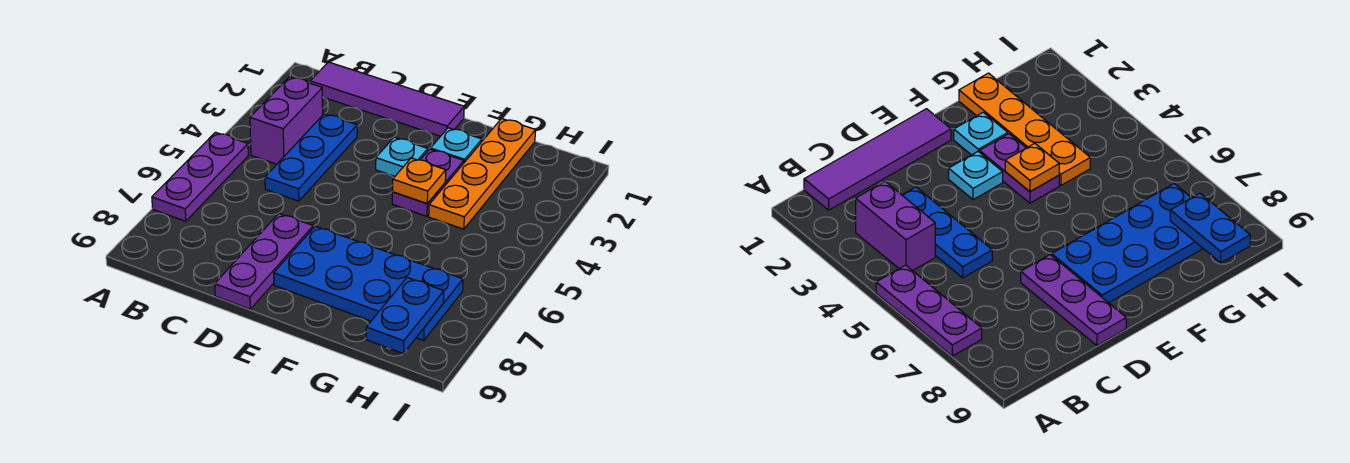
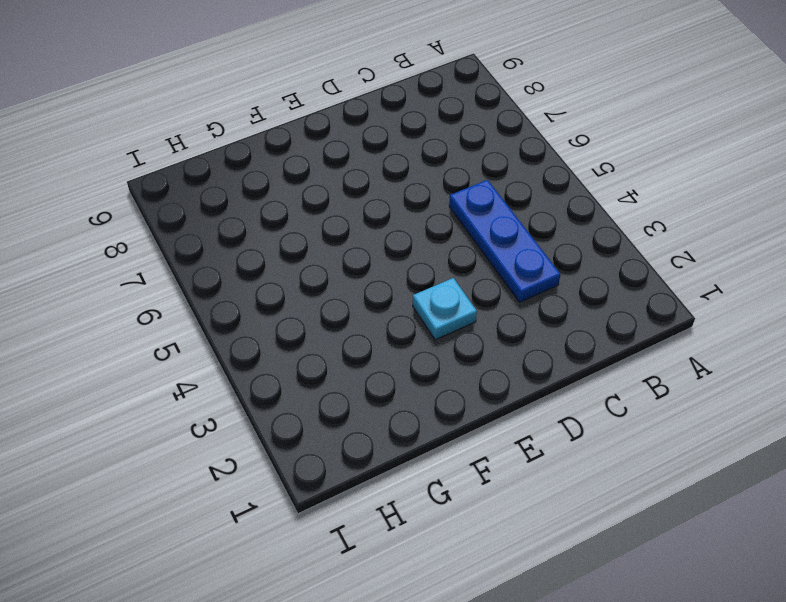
none -> purple 1x3 plate [152,132,248,221]
none -> purple 1x4 tile [310,62,464,136]
none -> purple 1x2 brick [250,77,323,164]

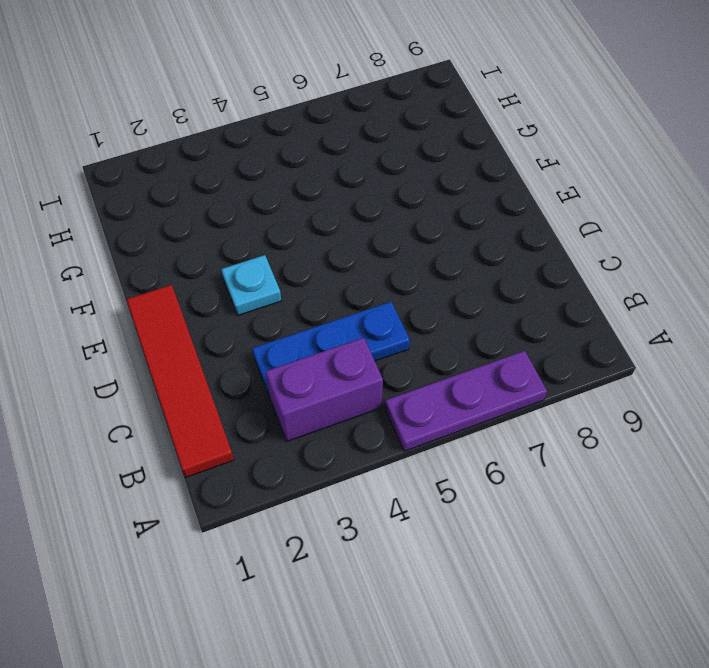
red 1x4 tile [126,285,234,478] -> purple 1x4 tile [310,62,464,136]
none -> purple 1x3 plate [215,214,313,309]
none -> blue 2x4 plate [274,226,463,340]
none -> cyan 1x1 plate [430,128,482,162]

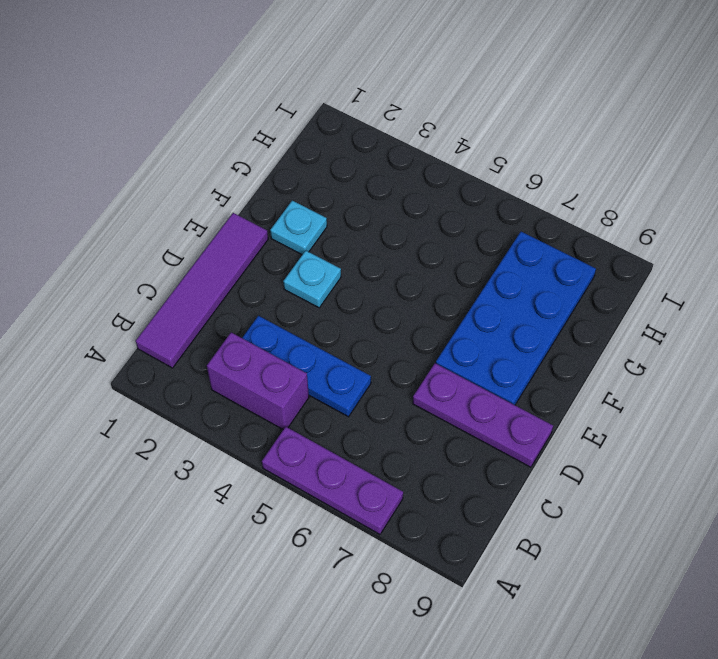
none -> purple 1x2 plate [392,149,464,216]
none -> orange 1x4 plate [429,119,536,229]
none -> orange 1x1 plate [393,158,446,203]

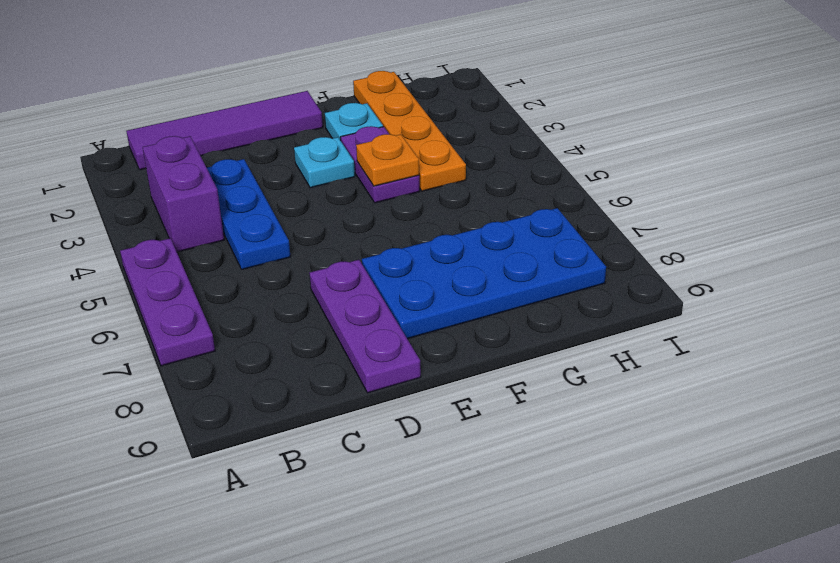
none -> blue 1x2 plate [366,278,444,354]

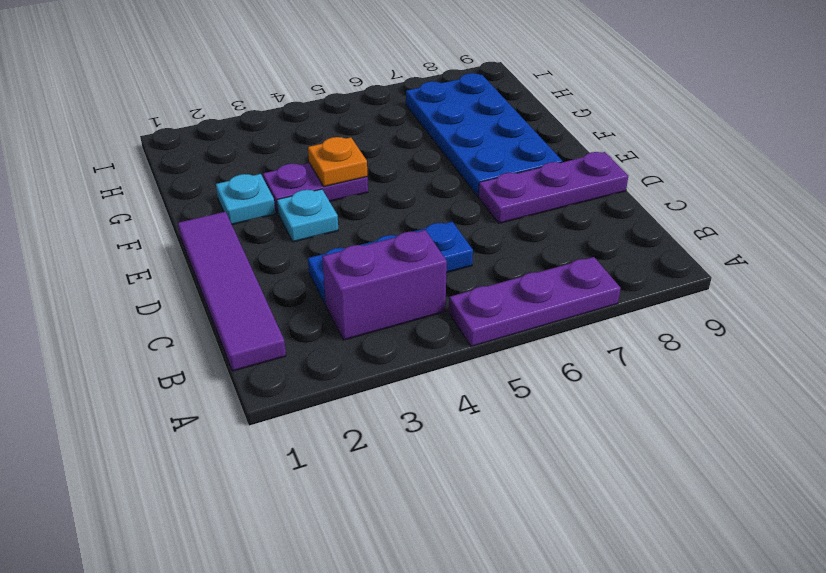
none -> orange 1x4 plate [429,119,536,229]
none -> blue 1x2 plate [366,278,444,354]

